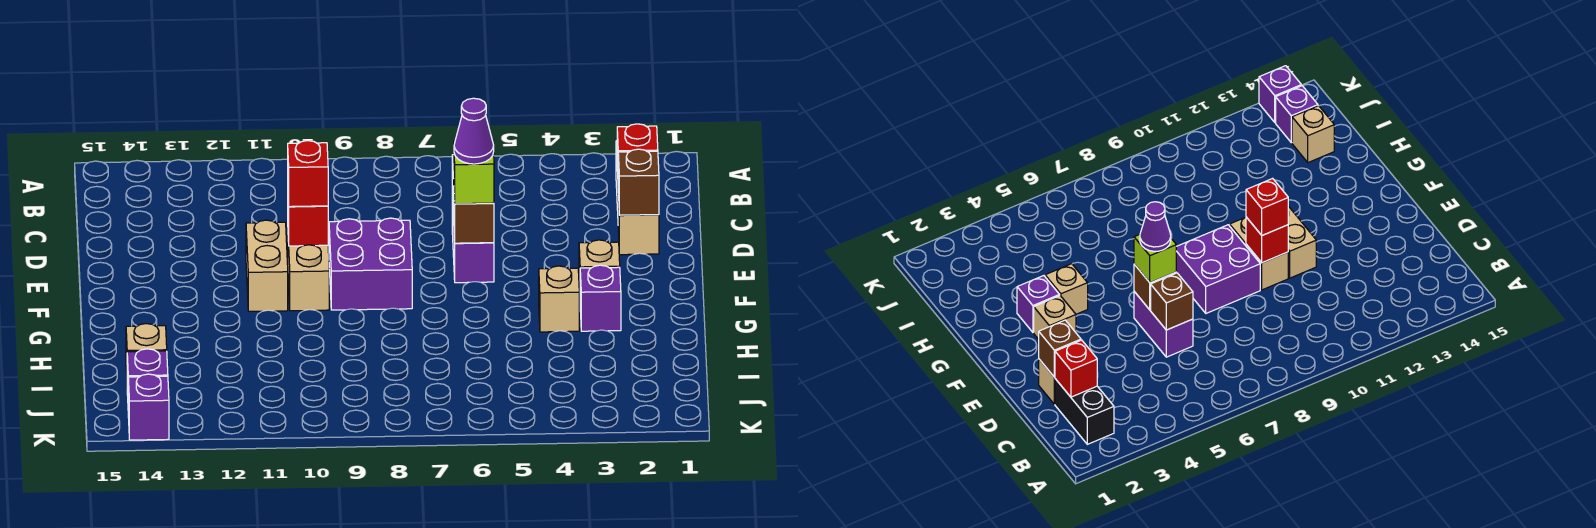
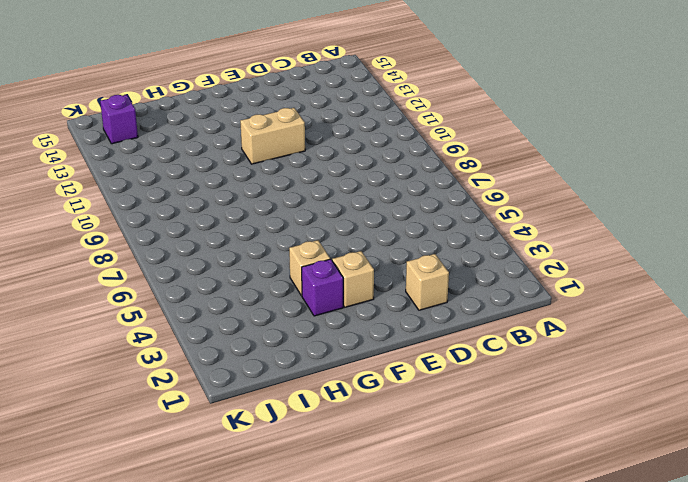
none -> black 1x2 brick [1055,379,1114,444]
none -> purple 1x2 brick [452,196,494,283]
none -> purple 2x2 brick [329,218,412,310]

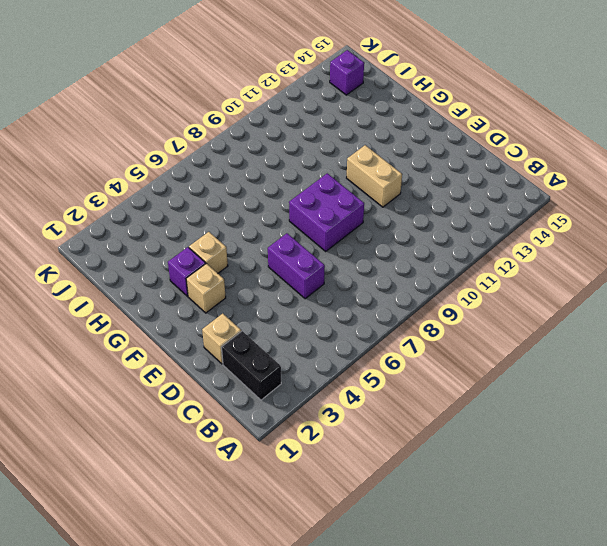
none -> tan 1x2 brick [288,242,329,311]
none -> tan 1x1 brick [126,324,167,373]
none -> purple 1x1 brick [128,374,169,440]

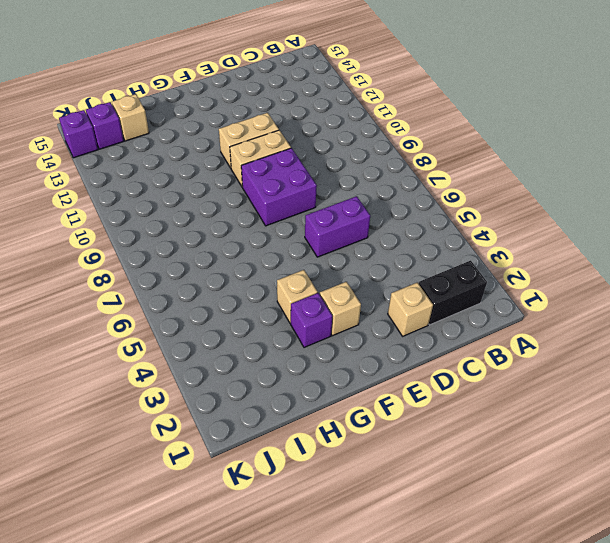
none -> red 1x1 brick [617,124,658,171]
none -> brown 1x1 brick [618,149,659,215]
none -> brown 1x1 brick [1151,273,1193,330]

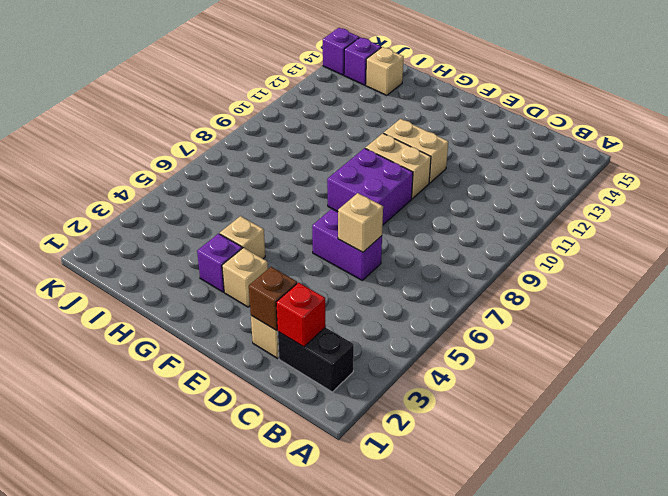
tan 1x1 brick [338,193,383,252] -> brown 1x1 brick [1151,273,1193,330]
none -> brown 1x1 brick [453,201,494,243]
none -> red 1x1 brick [288,203,328,246]
none -> lime 1x1 brick [454,140,494,204]

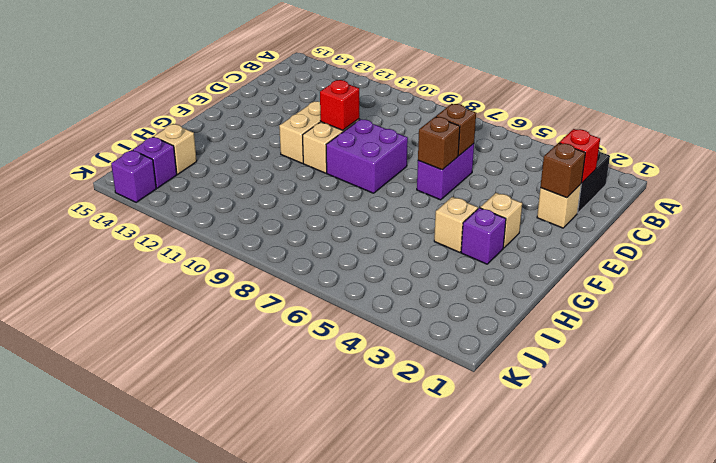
none -> lime 1x1 brick [454,140,494,204]
none -> red 1x1 brick [288,141,328,207]
none -> purple 1x1 cone [454,98,494,164]

